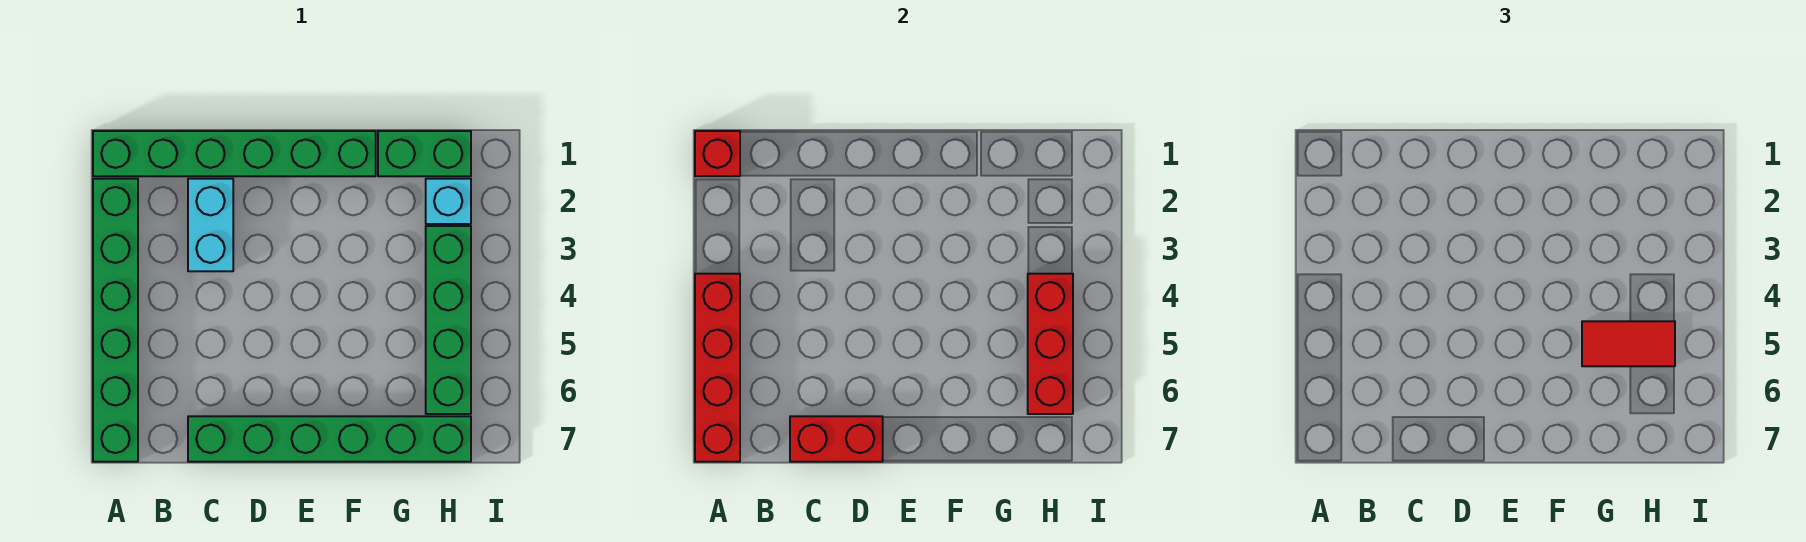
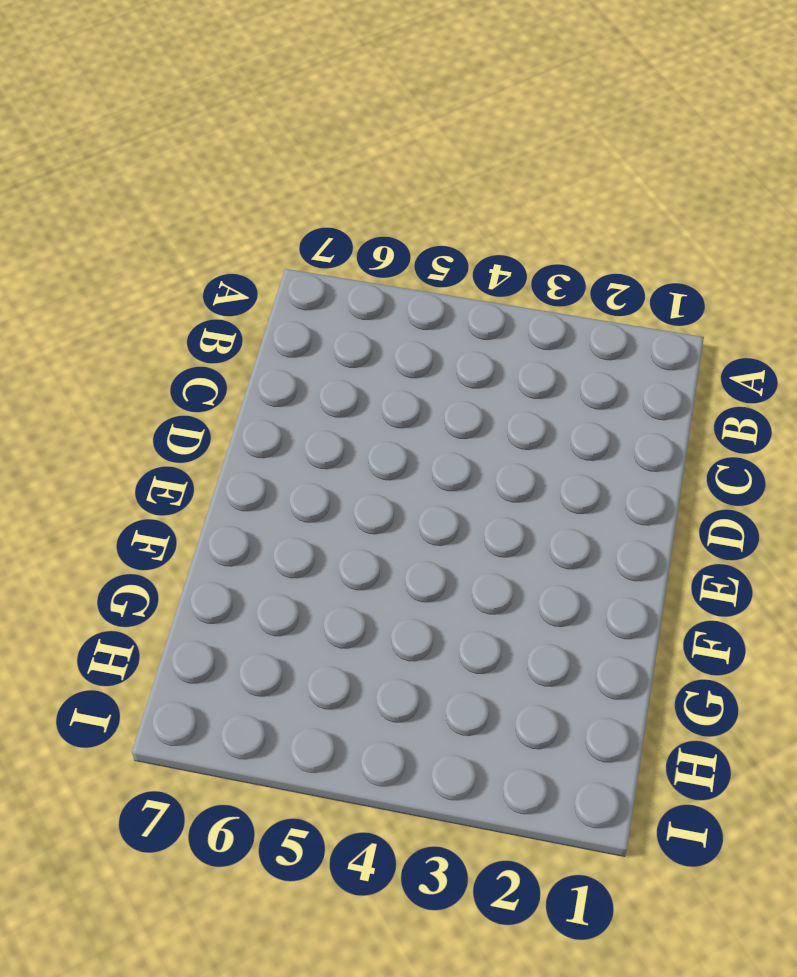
none -> green 1x6 brick [93,131,376,176]
none -> green 1x6 brick [93,179,138,462]
none -> cyan 1x2 brick [188,179,233,271]

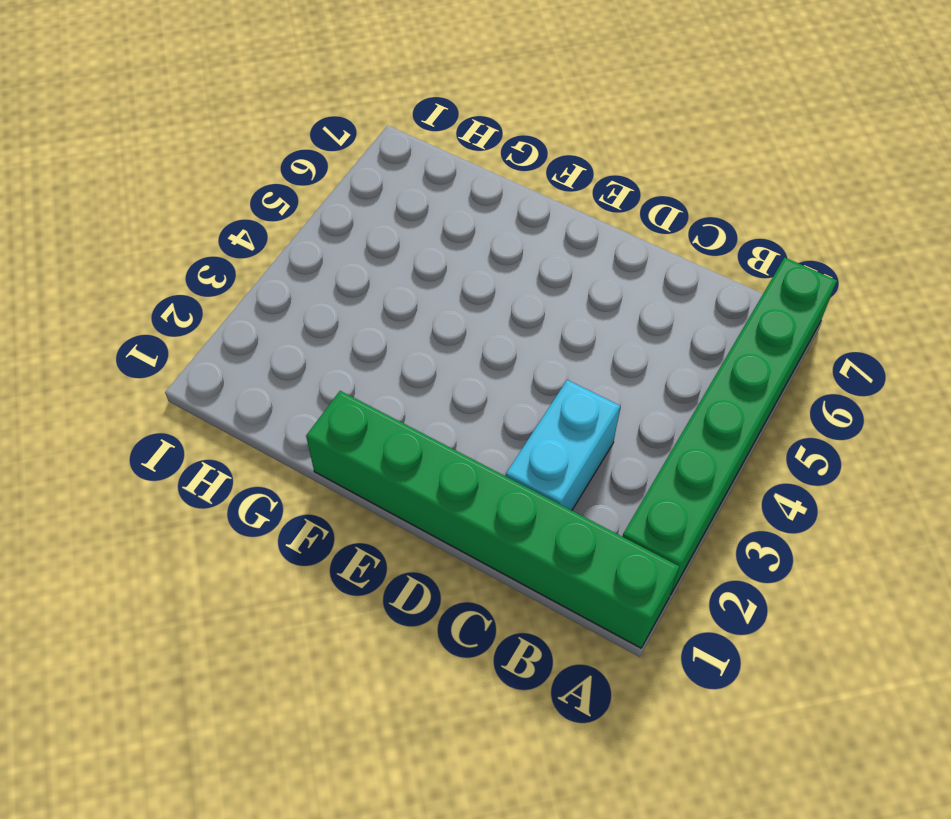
none -> green 1x6 brick [188,416,471,462]
none -> green 1x2 brick [378,131,471,176]
none -> cyan 1x1 brick [426,179,471,224]

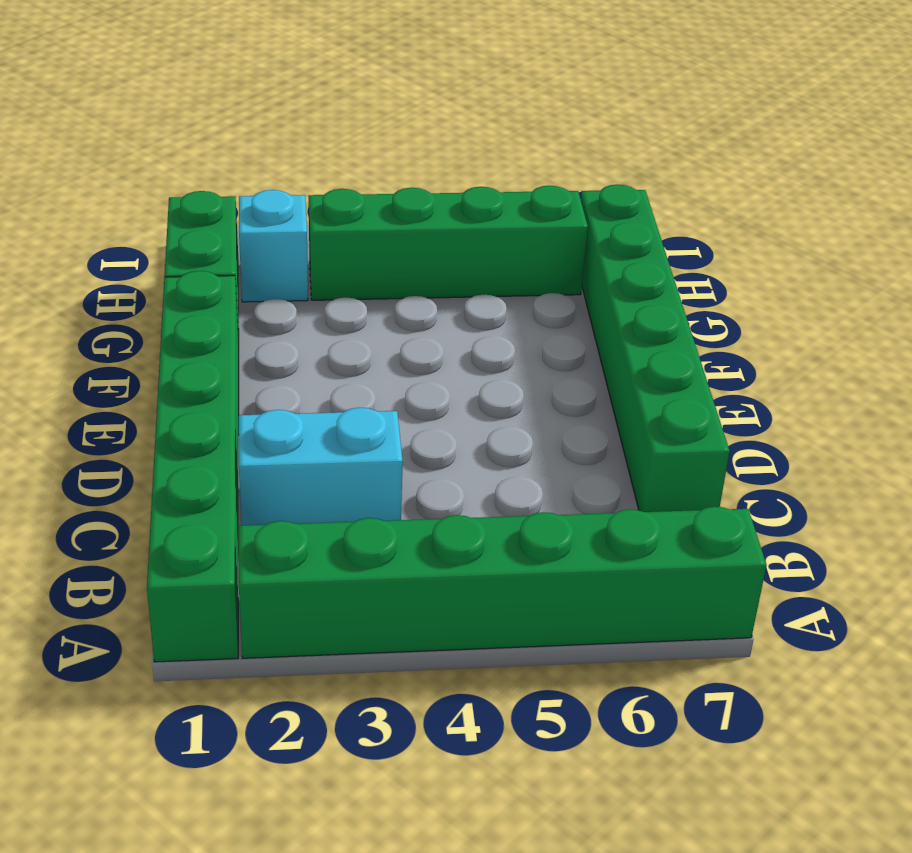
none -> red 1x1 brick [695,131,740,176]
none -> red 1x4 brick [695,274,740,462]
none -> red 1x2 brick [790,416,883,462]

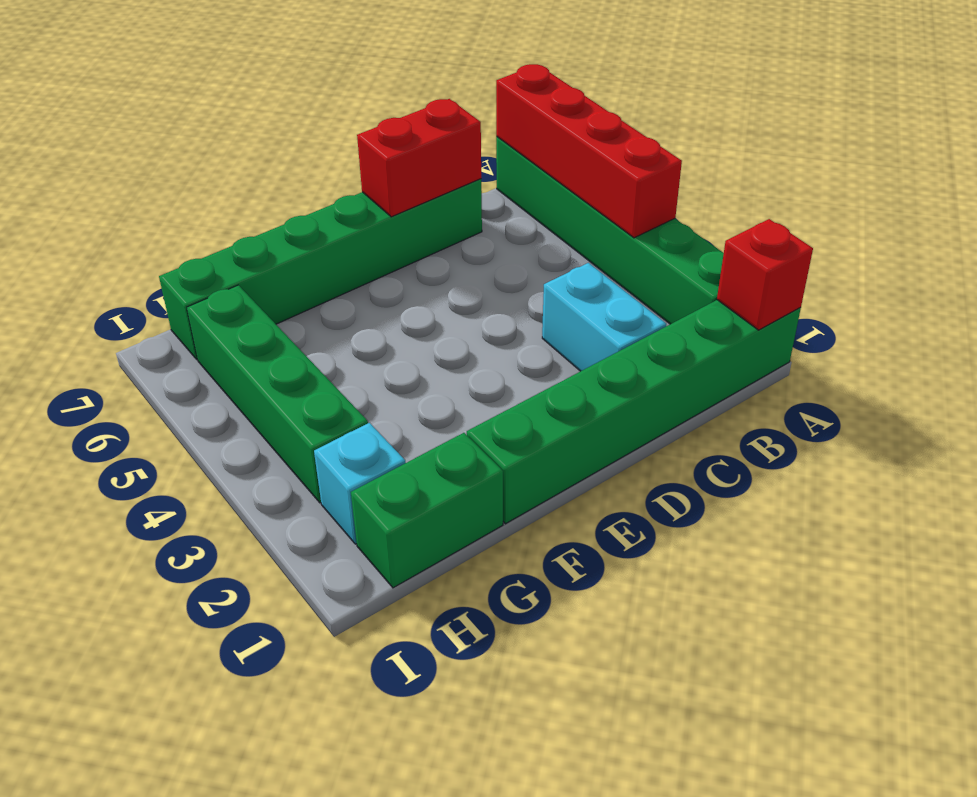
none -> red 1x3 brick [1028,274,1073,414]
none -> red 1x2 tile [1582,321,1675,366]

